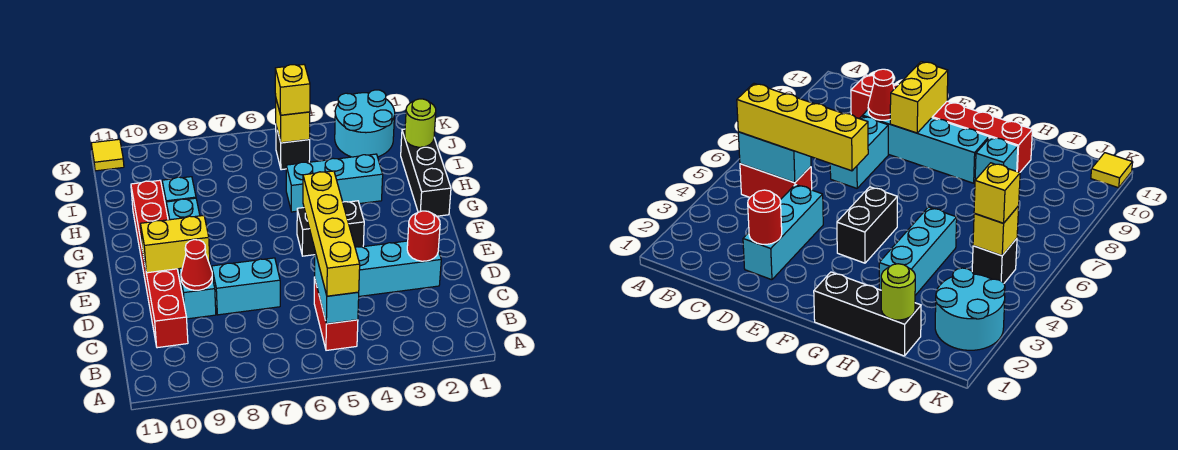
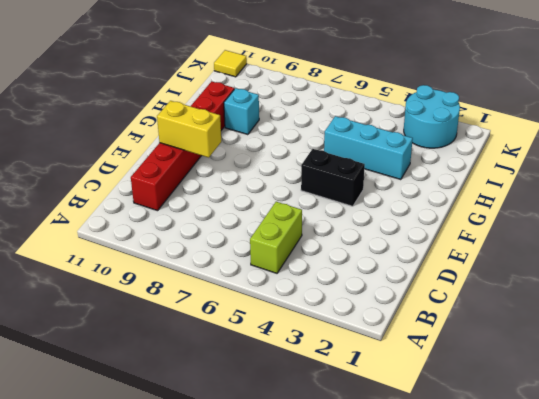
lime 1x2 brick [250,202,302,273] -> red 1x2 brick [314,277,358,350]
none -> cyan 1x3 brick [355,241,441,296]
none -> cyan 1x2 brick [212,258,280,315]
none -> cyan 1x4 brick [166,198,216,319]

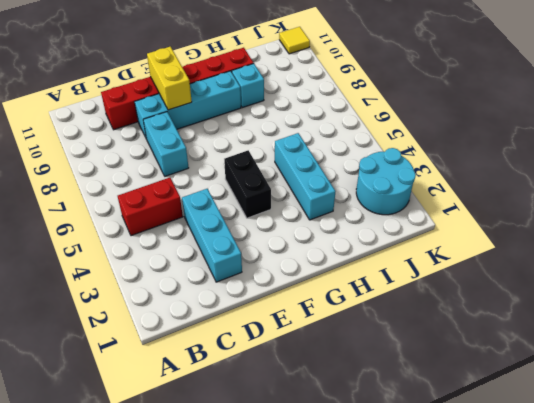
none -> black 1x3 brick [401,129,451,216]
none -> black 1x1 brick [276,126,310,170]
none -> cyan 1x2 brick [315,252,359,324]

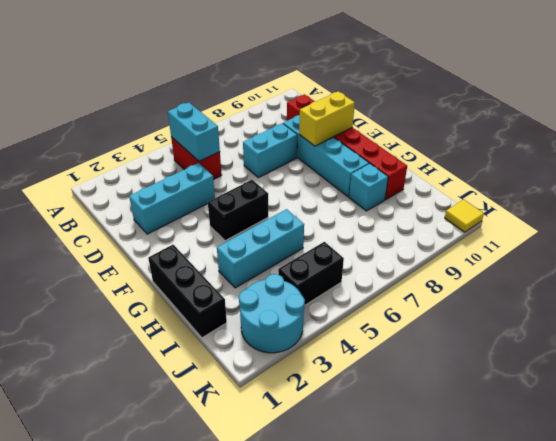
black 1x2 brick [278,242,344,305] -> black 1x1 brick [276,126,310,170]
none -> red 1x1 round brick [407,211,440,261]
none -> red 1x1 cone [181,240,212,290]
none -> lime 1x1 round brick [405,99,436,147]

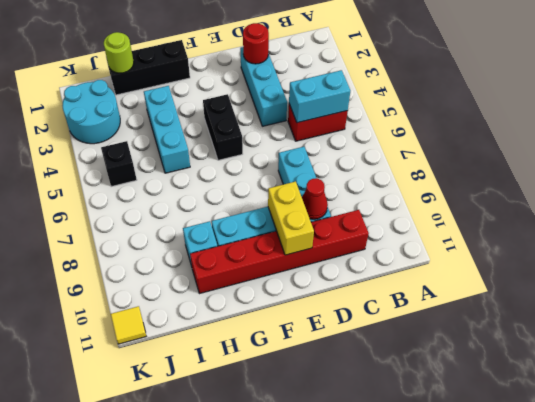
none -> yellow 1x1 brick [276,100,310,143]
none -> yellow 1x4 brick [303,171,360,296]
none -> yellow 1x1 brick [275,65,310,115]

